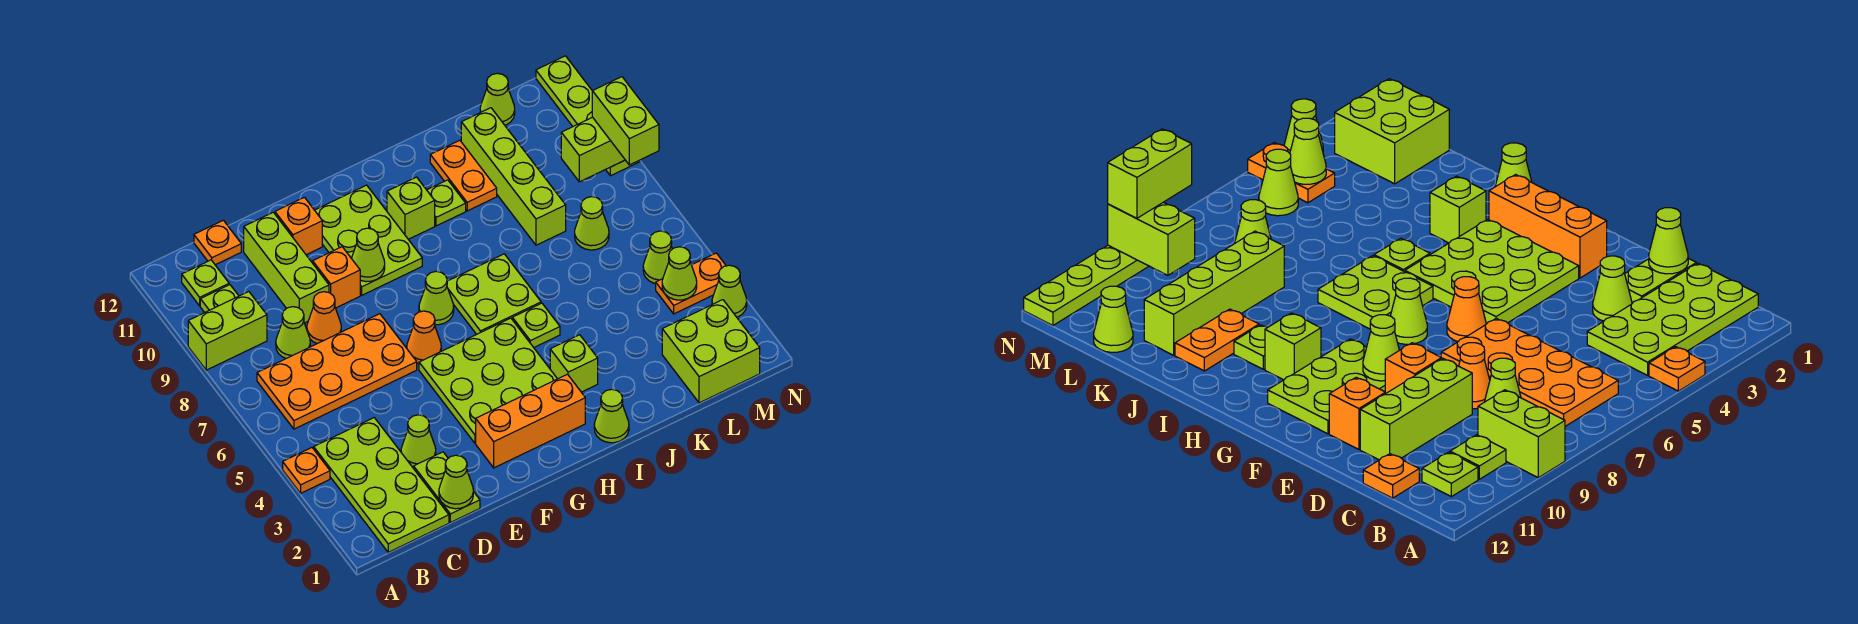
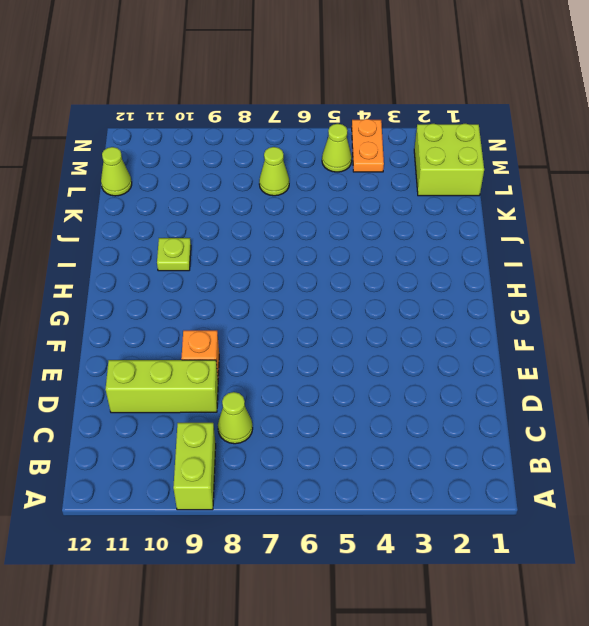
none -> orange 1x1 plate [283,448,330,493]
none -> lime 2x4 plate [314,418,449,552]
none -> orange 2x4 plate [257,314,417,429]
none -> lime 1x1 plate [200,285,239,313]

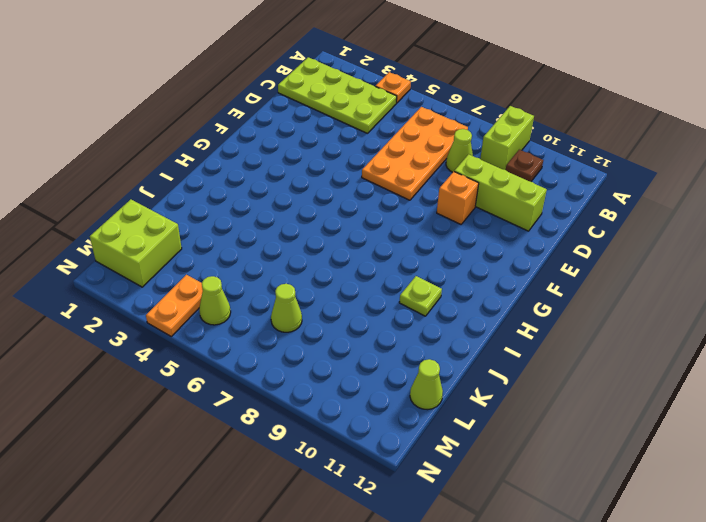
brown 1x1 plate [506,150,543,182] -> lime 1x1 plate [200,285,239,313]
none -> lime 1x1 plate [182,260,229,306]
none -> orange 1x1 plate [194,220,241,265]
none -> lime 1x2 plate [414,452,480,522]
none -> lime 1x1 cone [401,415,436,468]

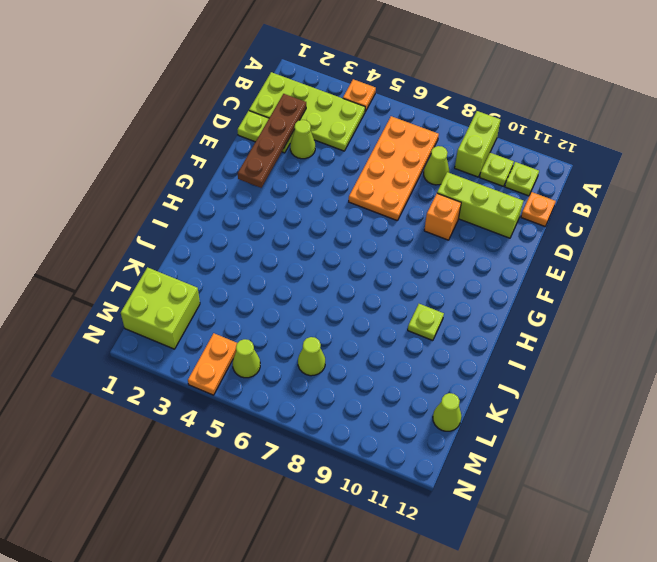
brown 1x4 plate [238,94,306,188] -> none
none -> orange 1x1 cone [307,292,341,344]
none -> orange 1x1 brick [275,197,322,255]
none -> orange 1x3 brick [476,374,585,468]
none -> lime 3x3 plate [419,318,557,443]

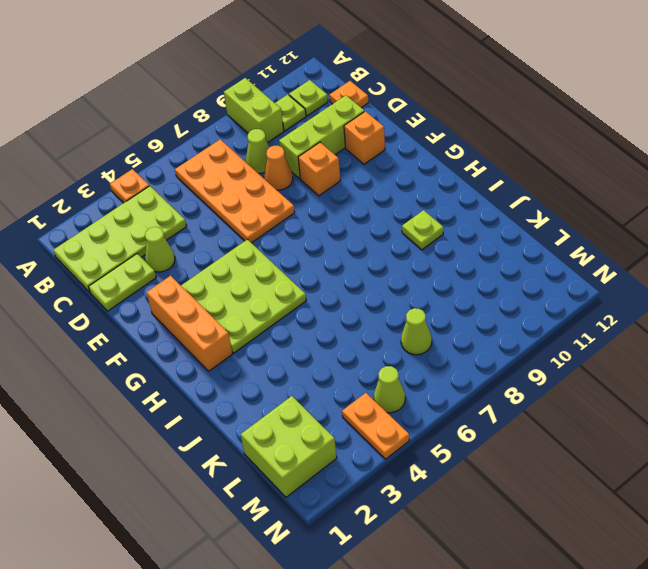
none -> orange 1x1 cone [407,311,441,364]
none -> lime 2x3 plate [315,185,422,295]
none -> lime 1x1 cone [419,271,454,325]
none -> lime 2x2 plate [447,254,541,334]

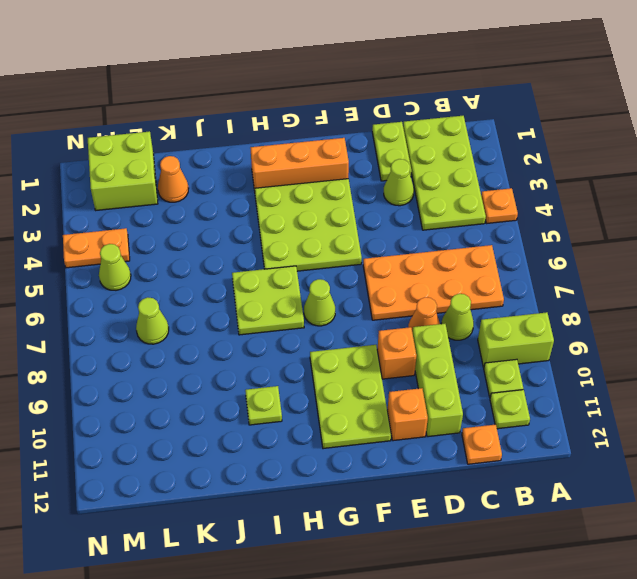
orange 1x1 cone [158,156,189,202] -> orange 1x1 cone moved to [407,311,441,364]
none -> lime 1x1 brick [387,177,435,239]
none -> lime 1x1 cone [594,389,629,443]
none -> lime 1x1 brick [550,335,598,392]
none -> lime 1x1 plate [512,303,560,347]

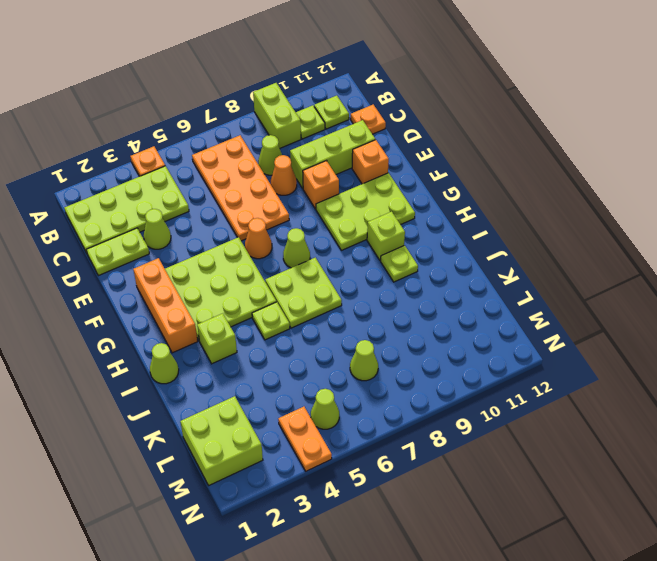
none -> orange 1x2 plate [430,140,497,211]
none -> lime 1x4 brick [461,108,566,245]
none -> lime 1x1 cone [480,73,515,125]
none -> lime 1x1 cone [712,265,747,317]

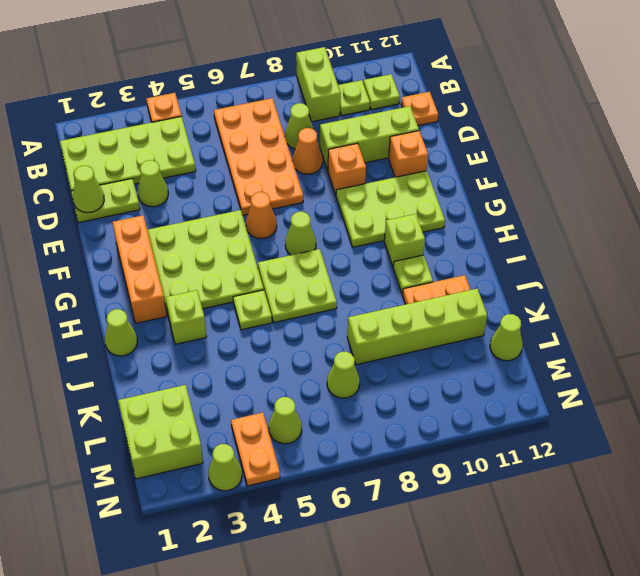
none -> lime 1x4 plate [536,56,640,176]
none -> lime 1x1 cone [351,228,385,282]
none -> lime 1x1 cone [662,247,697,300]
none -> lime 1x2 brick [561,117,625,182]

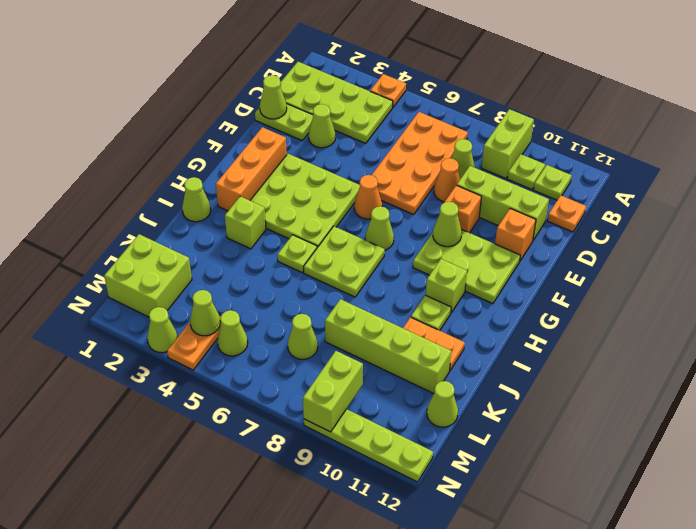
none -> lime 1x2 brick [592,77,659,165]

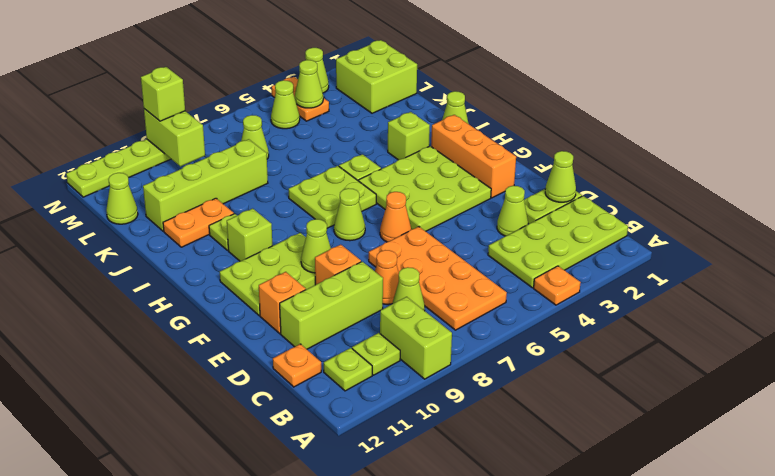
lime 1x1 brick [141,67,185,121] -> lime 1x2 brick [592,77,659,165]

